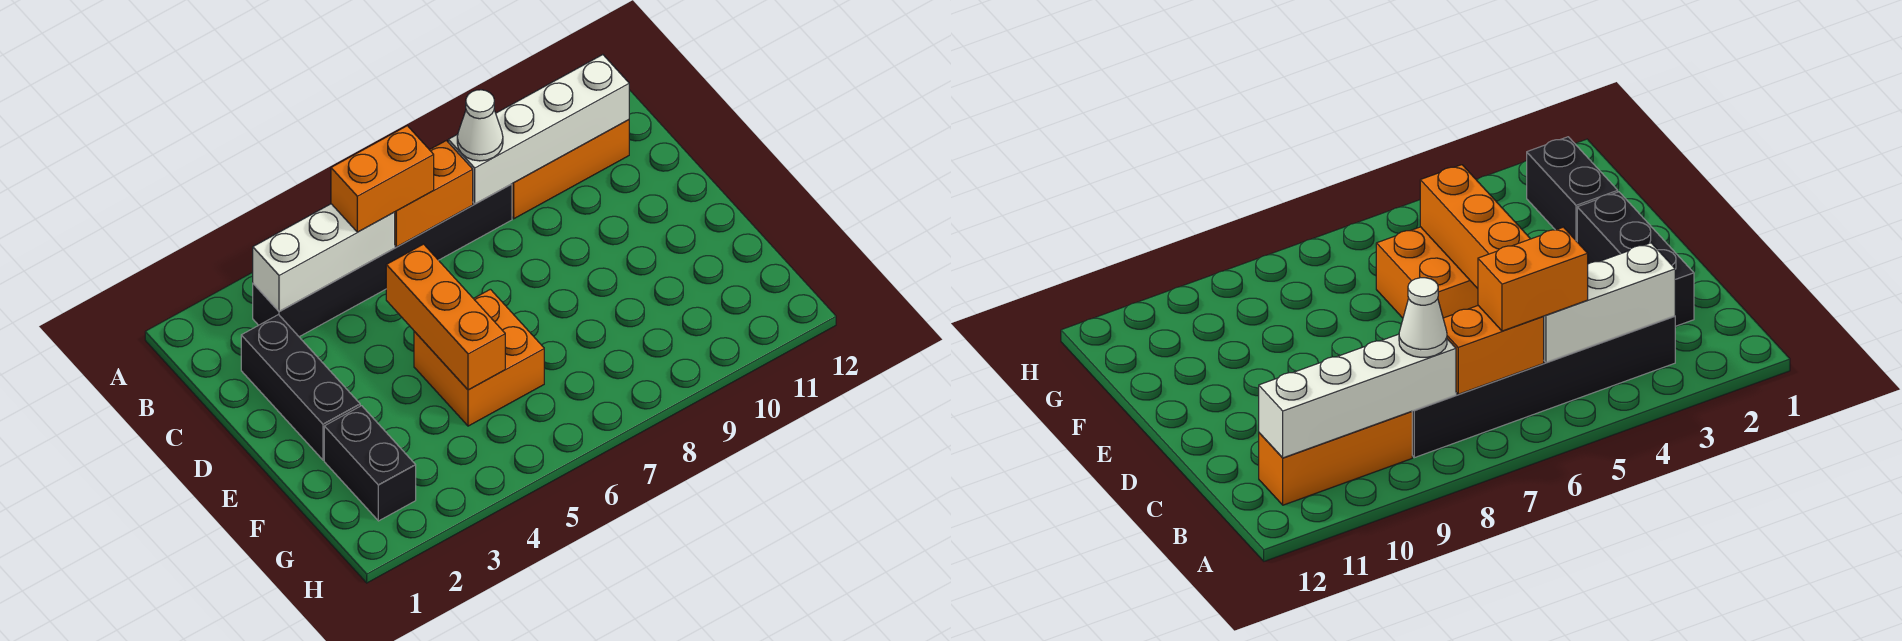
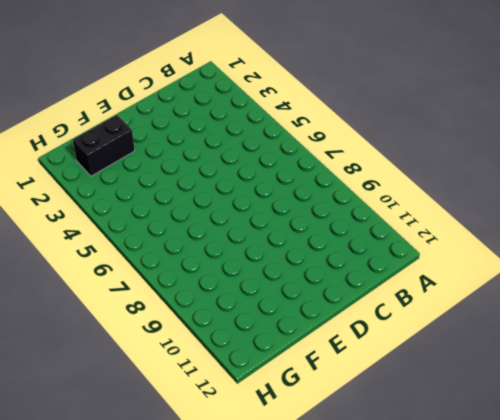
none -> black 1x6 brick [253,184,512,337]
none -> orange 1x3 brick [512,120,629,219]

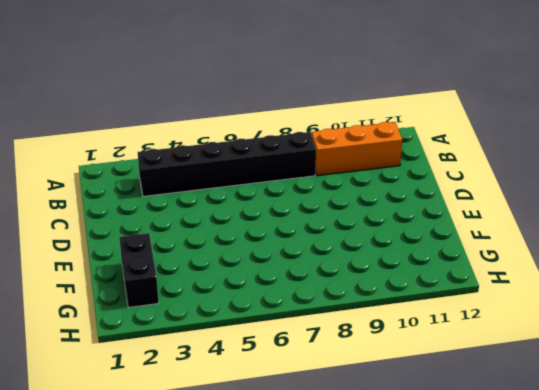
none -> black 1x3 brick [241,315,360,460]
none -> orange 2x2 brick [414,289,544,426]

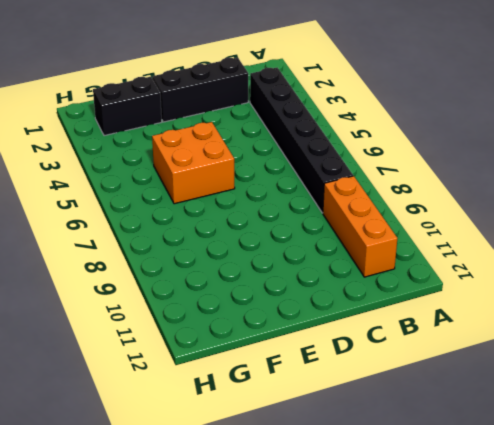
none -> white 1x3 brick [253,204,395,312]
none -> orange 1x2 brick [395,141,473,247]

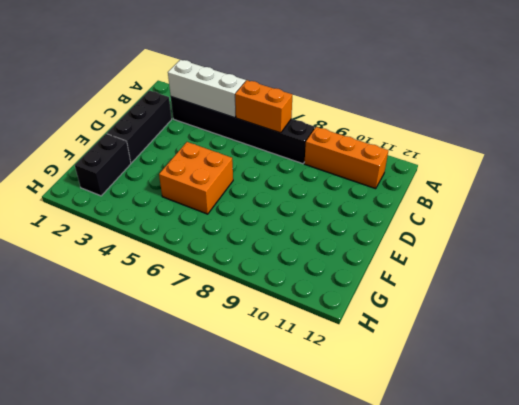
none -> white 1x4 brick [448,55,629,204]
none -> orange 1x3 brick [386,244,505,390]

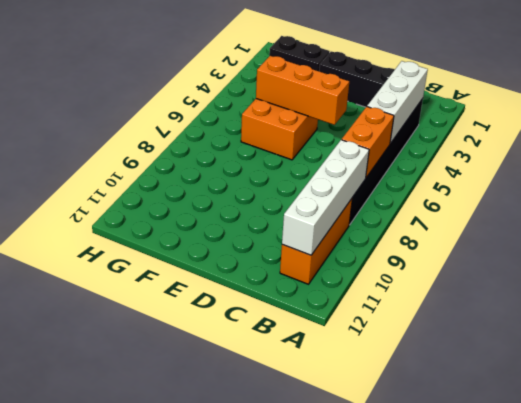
none -> orange 1x2 brick [331,126,434,232]
none -> white 1x1 cone [457,90,503,161]

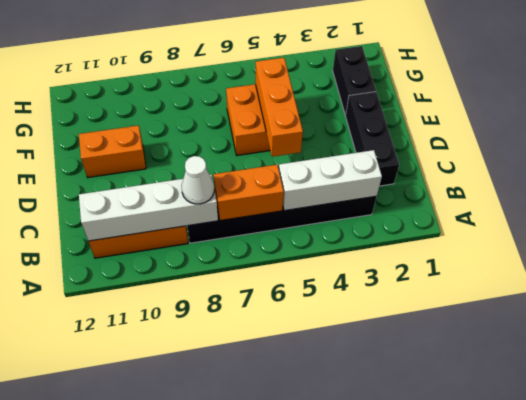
orange 1x2 brick [79,125,146,178] -> orange 1x2 brick moved to [331,126,434,232]

